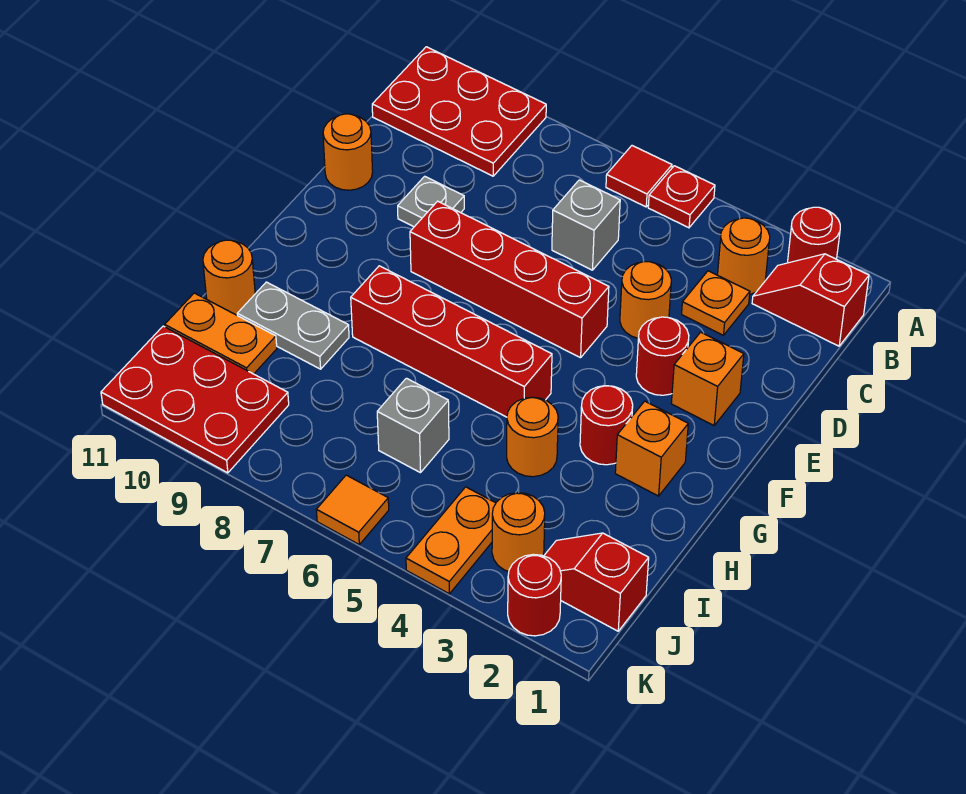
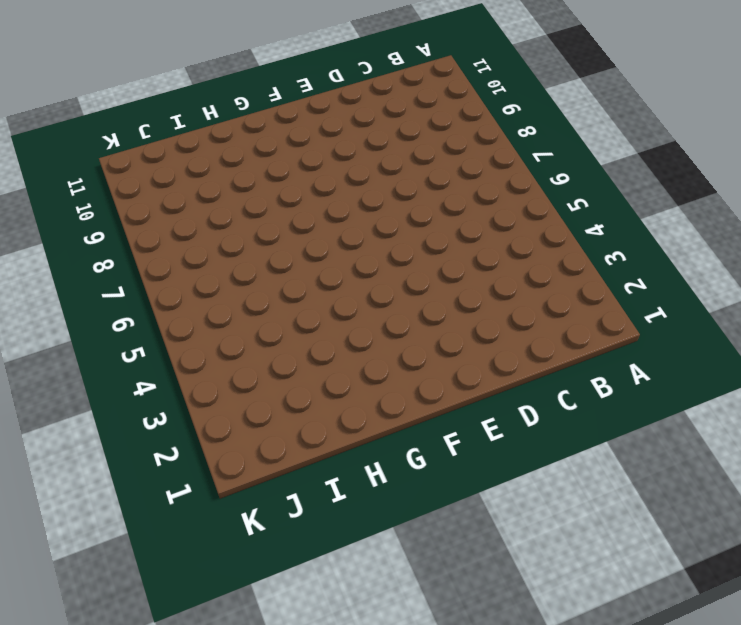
none -> red 1x1 round brick [788,207,840,263]
none -> red 1x1 plate [648,166,715,228]
none -> red 1x1 tile [606,146,672,207]

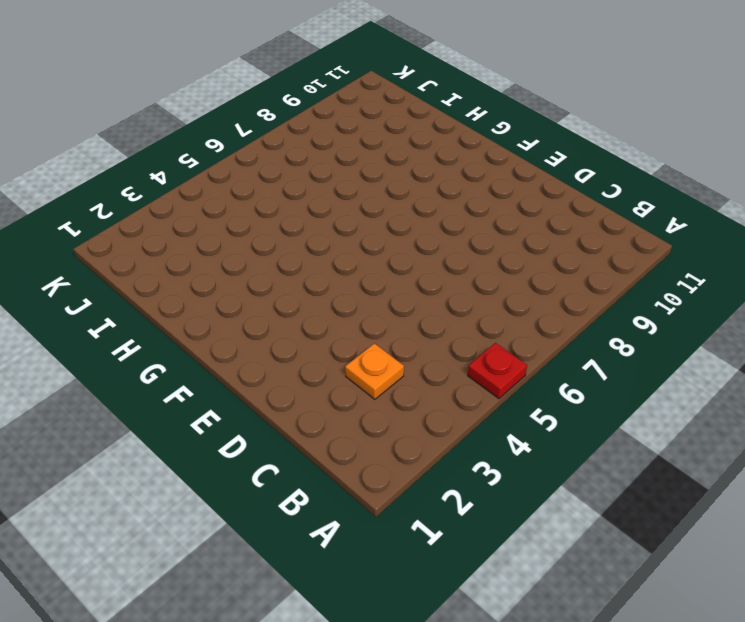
none -> red 1x1 round brick [788,207,840,263]
none -> red 1x1 tile [606,146,672,207]
none -> red 2x3 plate [372,47,546,176]

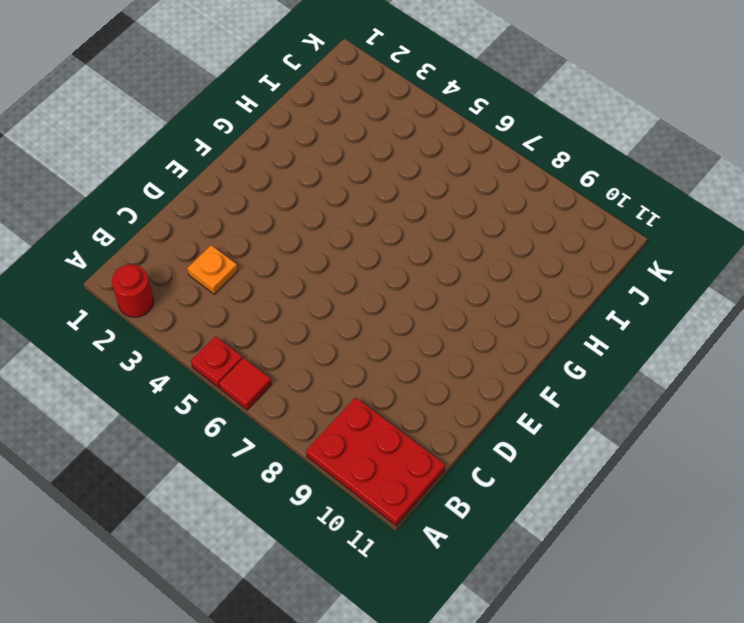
none -> red 1x2 slope [752,254,869,346]
none -> orange 1x1 round brick [718,218,770,294]
none -> grey 1x1 brick [552,180,620,270]

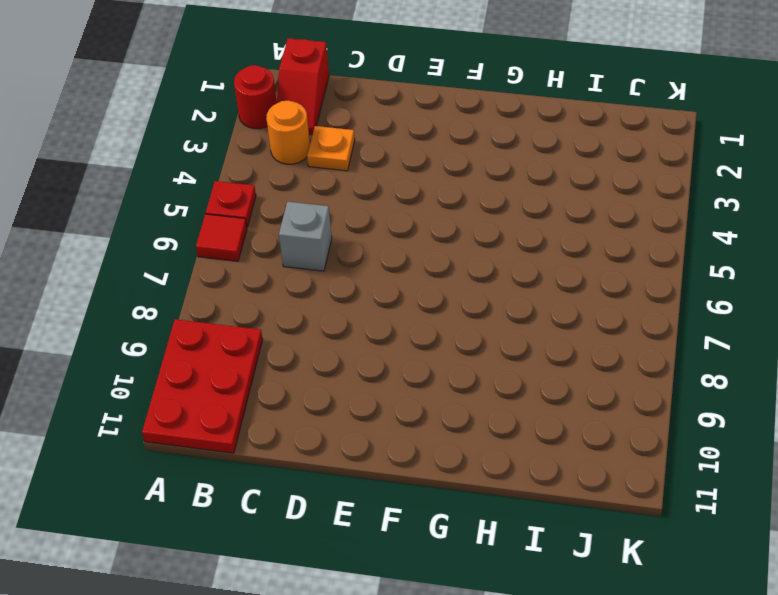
none -> orange 1x1 round brick [620,262,671,338]
none -> grey 1x1 plate [398,176,464,227]
none -> orange 1x1 round brick [323,114,373,190]

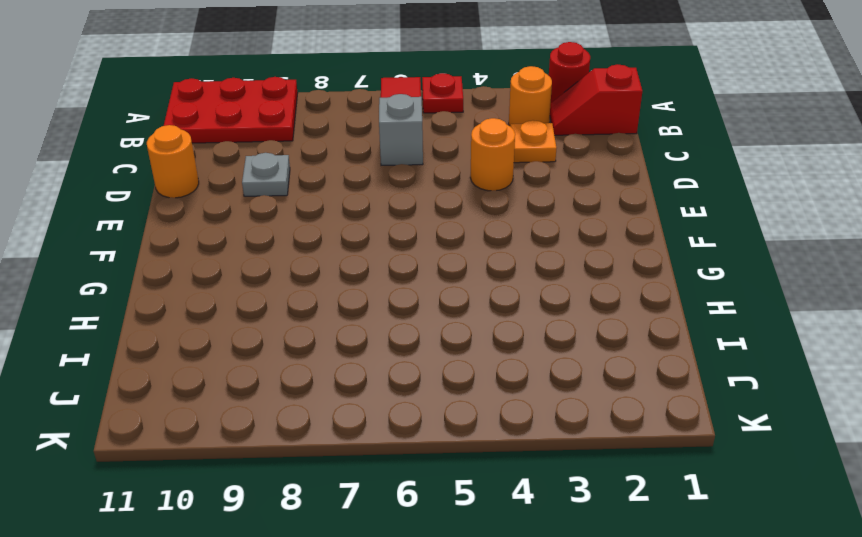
none -> orange 1x1 brick [671,332,744,425]
none -> red 1x1 round brick [636,317,689,395]
none -> red 1x4 brick [410,201,609,358]

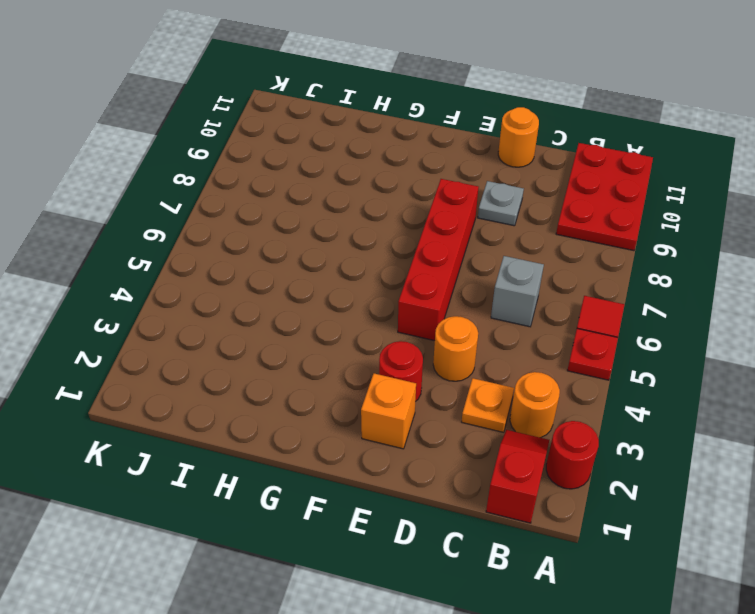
none -> orange 1x1 brick [615,401,688,496]
none -> red 1x1 round brick [580,386,633,465]
none -> red 1x4 brick [351,266,552,417]

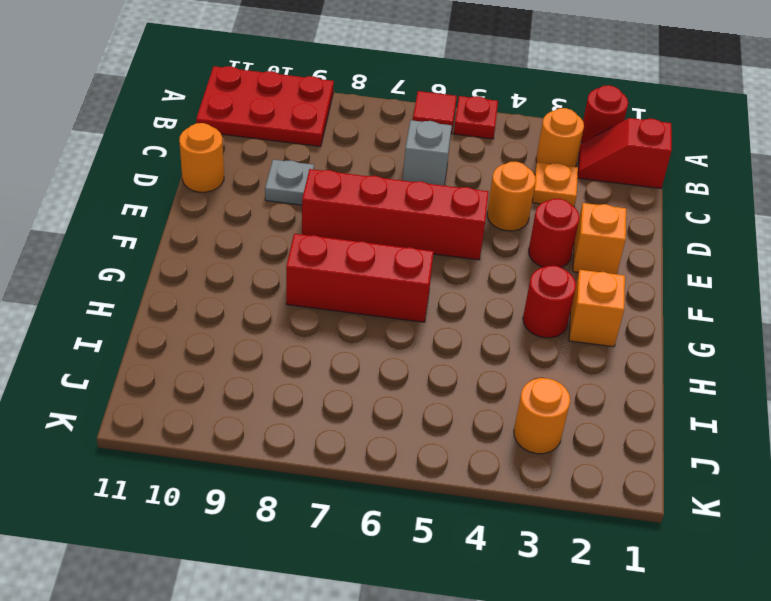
red 1x3 brick [286,234,434,322] -> red 1x4 brick [351,266,552,417]
none -> orange 1x1 round brick [507,397,558,477]
none -> grey 1x2 plate [237,282,349,369]
none -> orange 1x1 round brick [203,240,255,315]

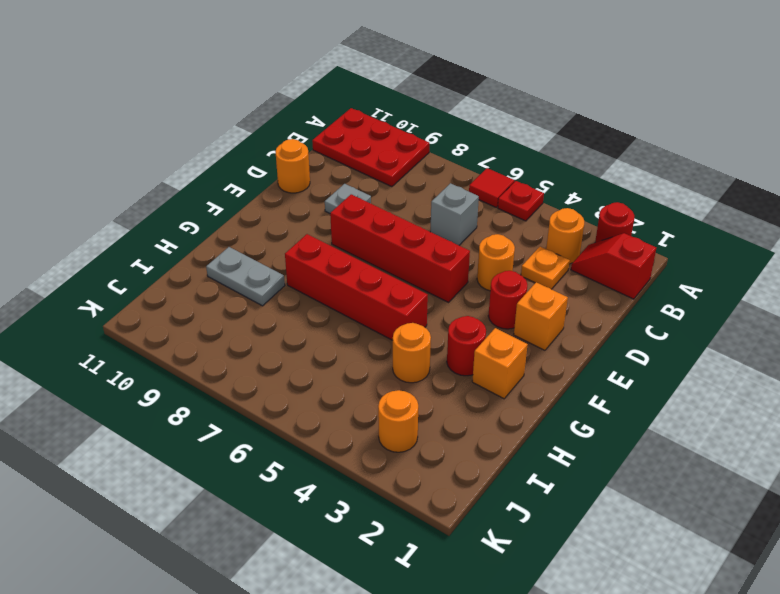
none -> orange 1x1 round brick [203,240,255,315]
none -> grey 1x1 brick [377,378,449,473]
none -> orange 1x2 plate [165,293,277,374]

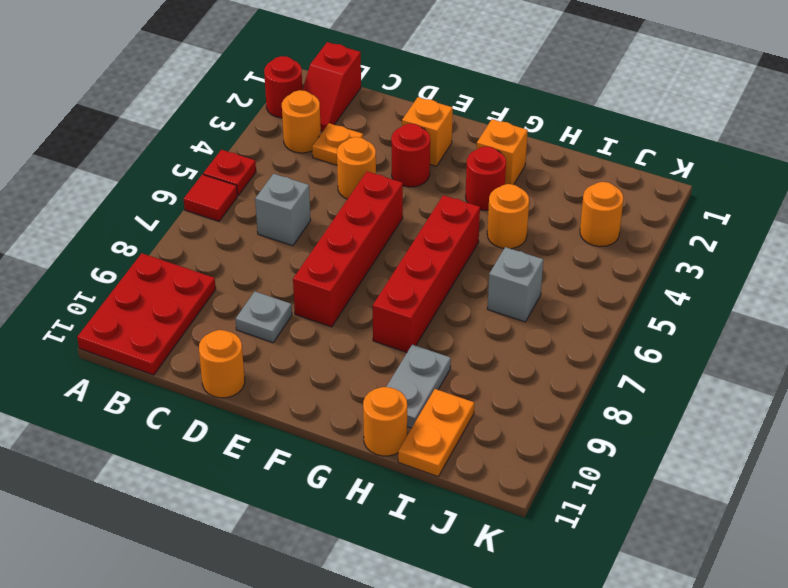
none -> red 1x2 slope [544,533,649,631]
none -> orange 1x2 plate [406,487,496,594]
none -> red 2x3 plate [101,326,289,473]

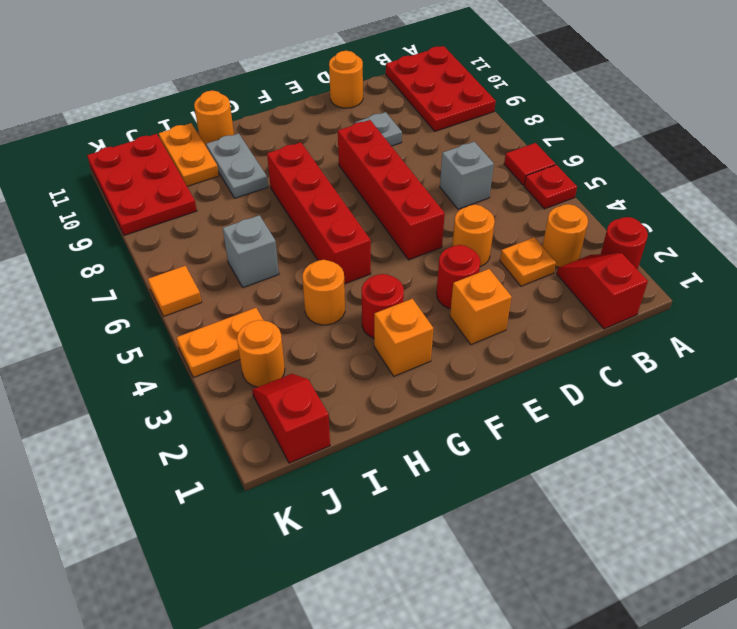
none -> red 1x1 round brick [508,554,561,636]

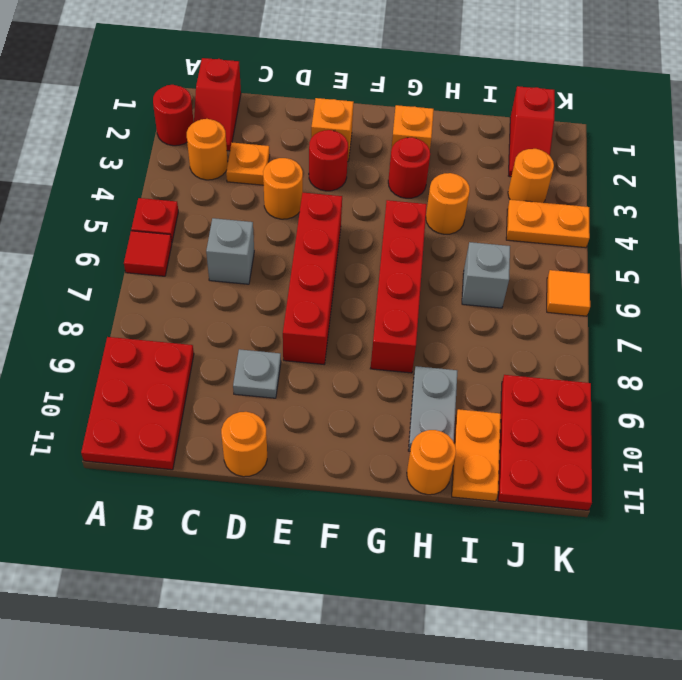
none -> red 1x1 round brick [508,554,561,636]

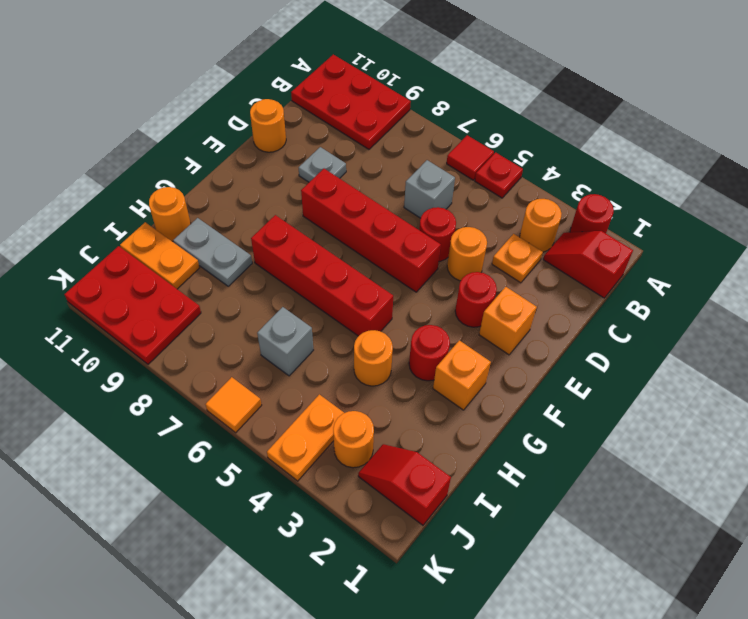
red 1x1 round brick [419,207,456,261] -> red 1x1 round brick moved to [508,554,561,636]

